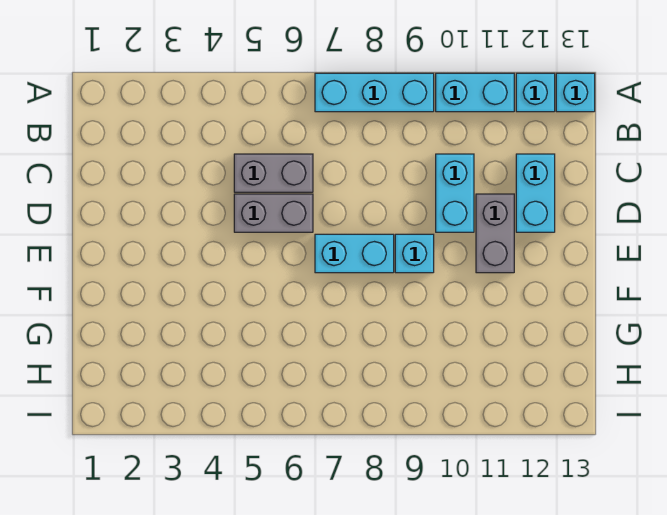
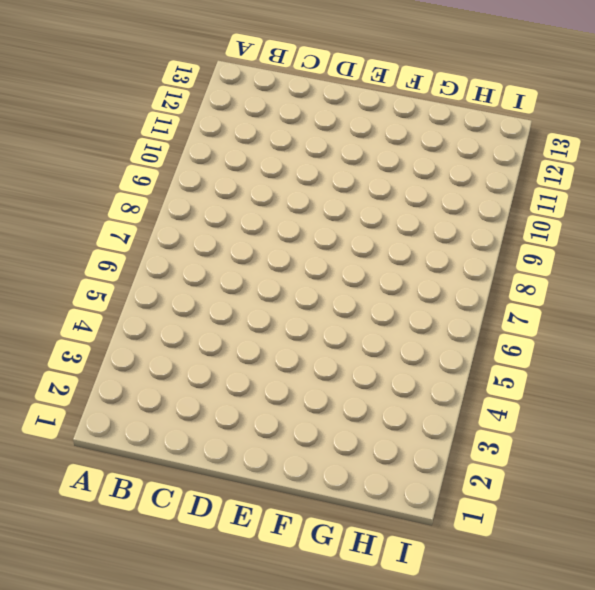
none -> cyan 1x3 brick [315,73,434,112]
none -> cyan 1x2 brick [436,73,514,112]

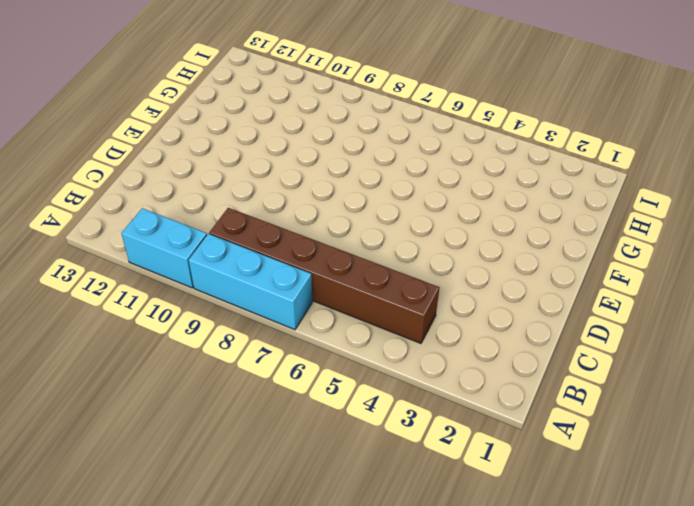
brown 1x6 brick [209,208,439,343] -> none
none -> cyan 1x1 brick [516,73,555,112]
none -> cyan 1x1 brick [556,73,595,112]

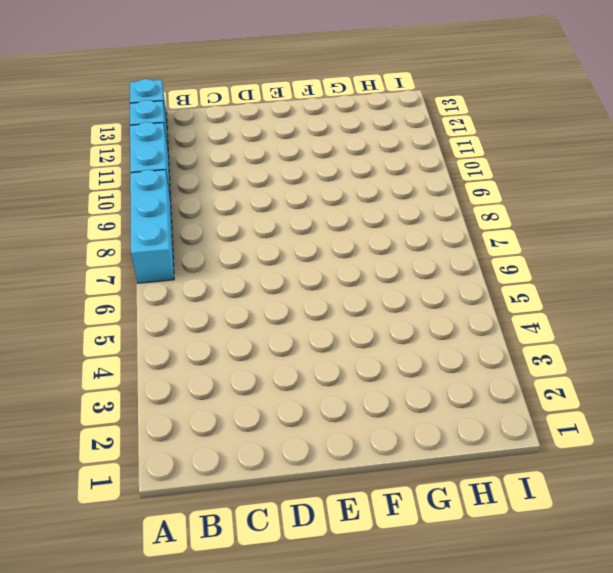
none -> grey 1x2 brick [234,154,313,192]
none -> cyan 1x2 brick [436,154,474,232]

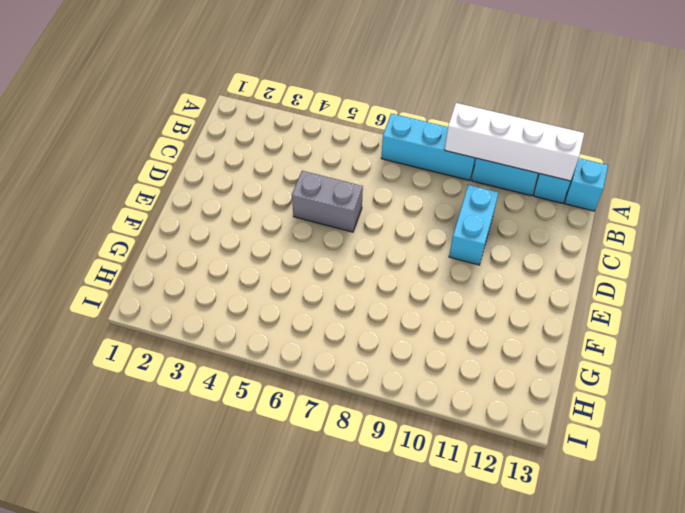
white 1x4 brick [445,103,584,181] -> none
none -> grey 1x2 brick [234,154,313,192]
none -> cyan 1x2 brick [516,154,555,232]

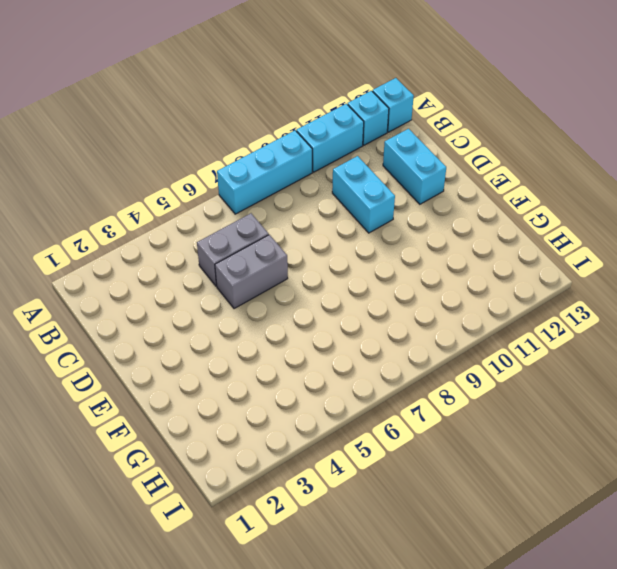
none -> grey 1x2 brick [476,194,514,273]
none -> cyan 1x2 brick [315,234,394,273]

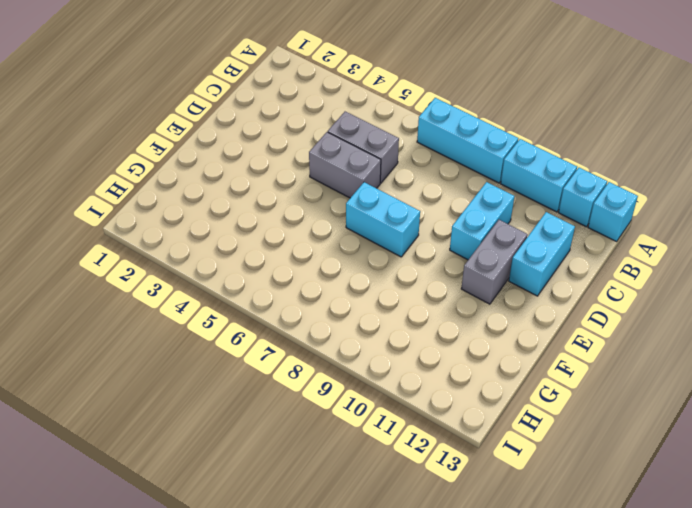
none -> cyan 1x1 brick [395,234,434,273]

